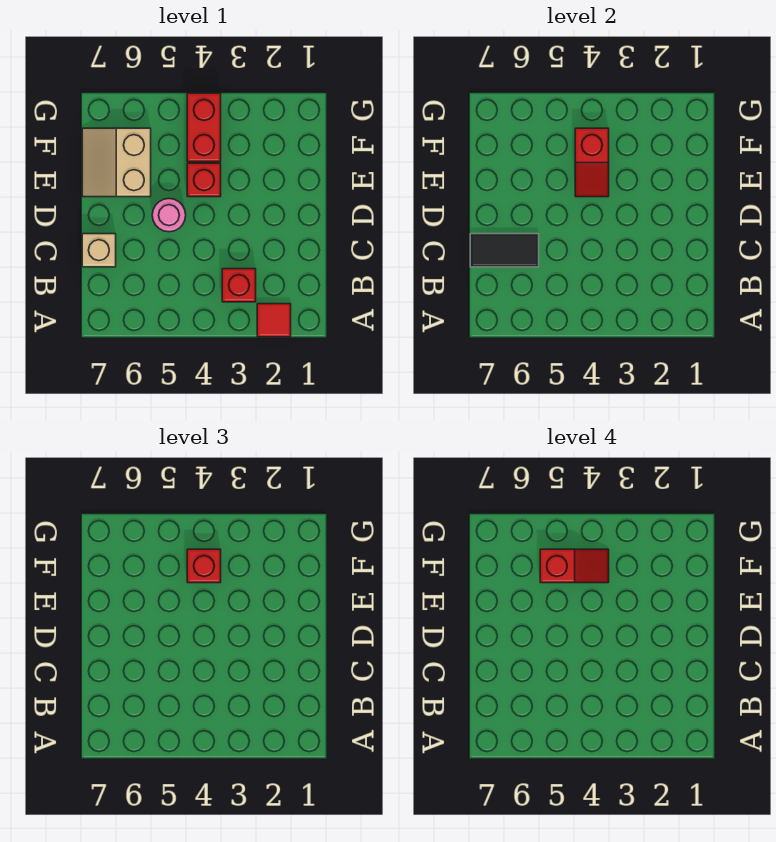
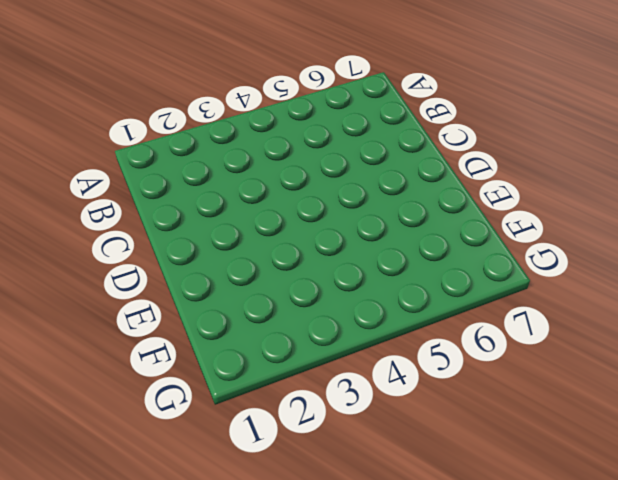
none -> red 1x1 tile [257,304,291,337]
none -> red 1x1 brick [222,269,256,302]

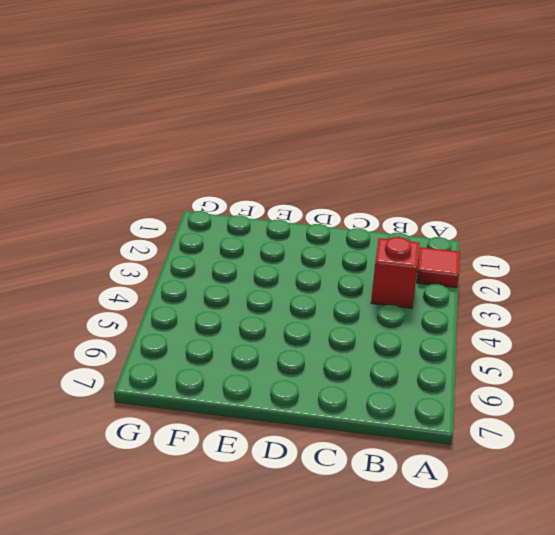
none -> tan 1x1 brick [82,234,116,267]
none -> pink 1x1 round brick [152,199,186,232]

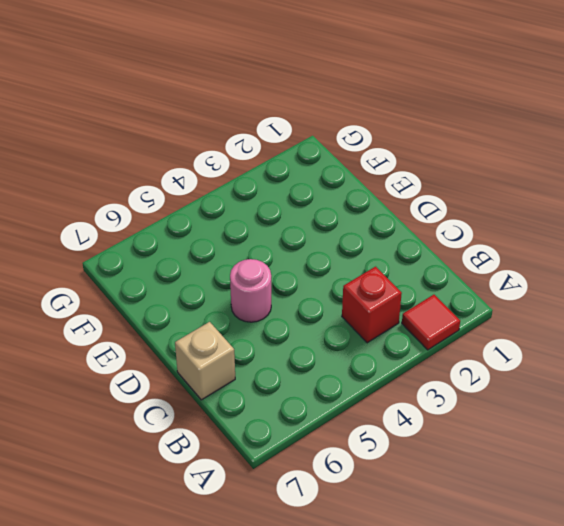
none -> red 1x1 brick [187,163,221,197]
none -> tan 2x2 slope [82,128,151,197]

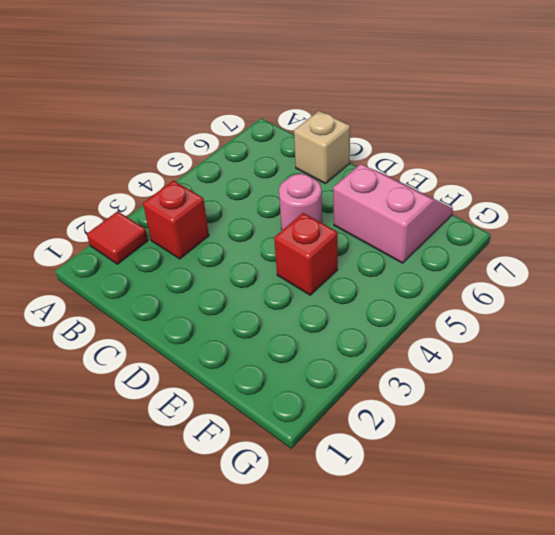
pink 2x2 slope [333,164,453,263] -> tan 2x2 slope [82,128,151,197]
none -> red 1x2 brick [187,93,221,162]
none -> black 1x2 tile [470,234,539,267]

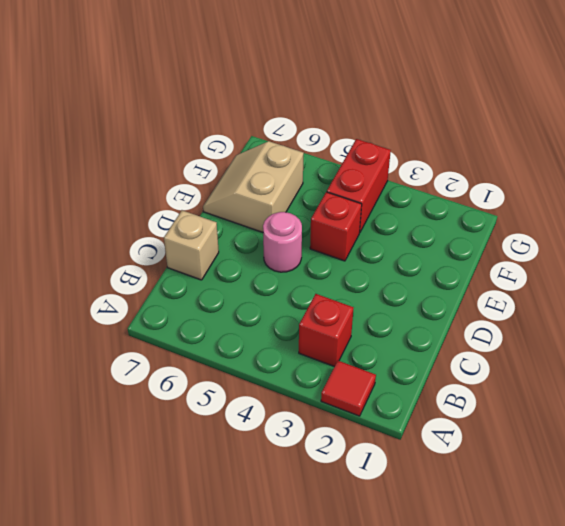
none -> black 1x2 tile [470,234,539,267]
none -> red 1x2 slope [575,128,609,197]

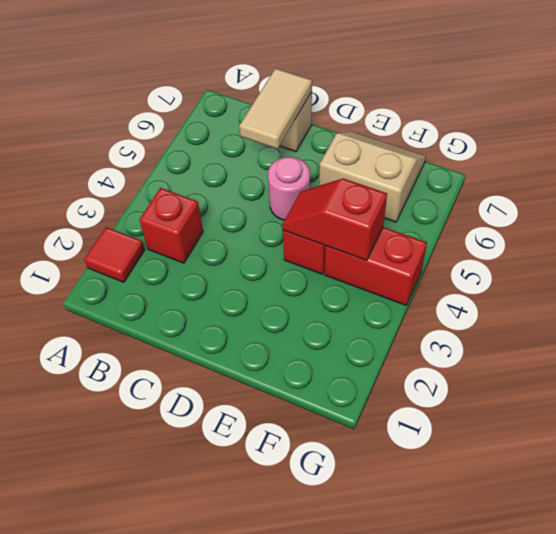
tan 1x2 tile [239,68,312,149] -> black 1x2 tile [470,234,539,267]
none -> red 1x1 brick [187,549,221,583]
none -> red 1x2 slope [540,549,609,583]

